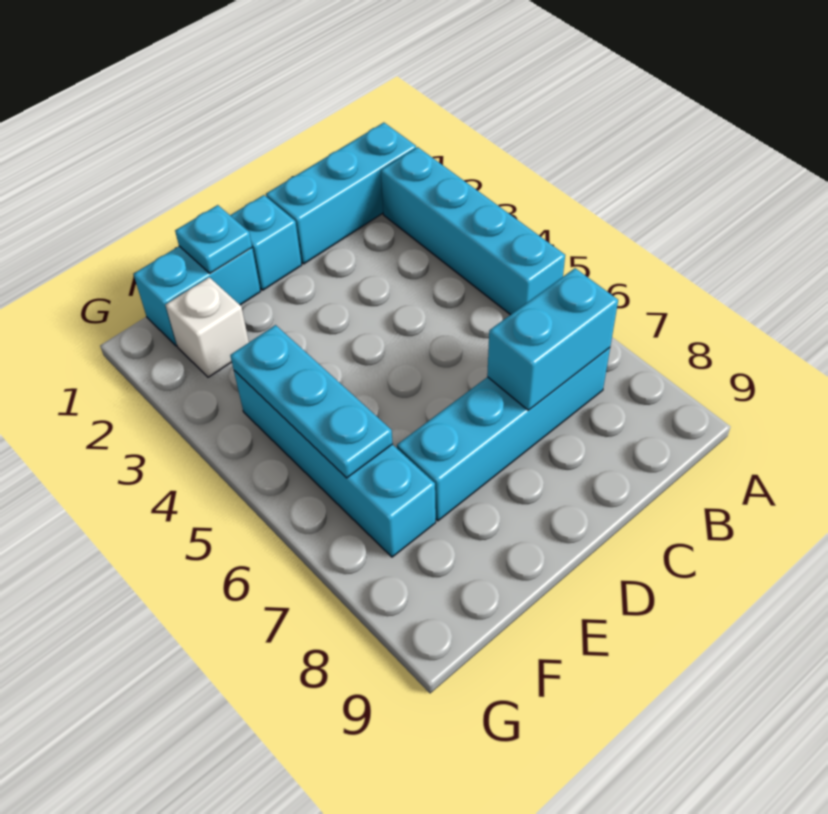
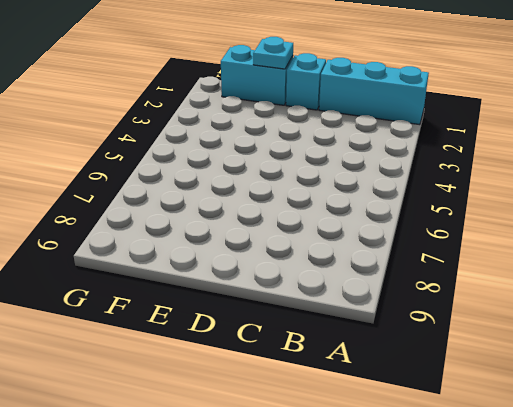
none -> cyan 1x4 brick [381,147,565,315]
none -> cyan 1x4 brick [397,348,610,521]

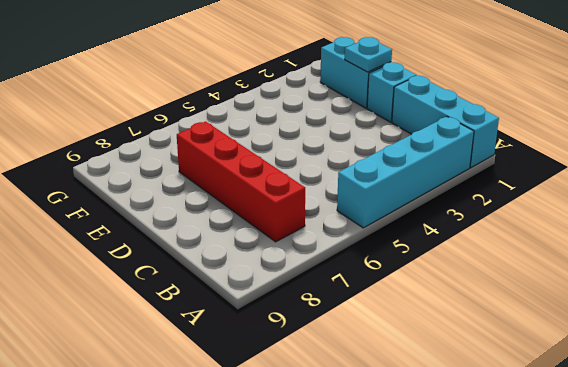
red 1x4 brick [177,122,305,242] -> cyan 1x4 brick [397,348,610,521]
none -> white 1x1 brick [165,277,249,377]
none -> cyan 1x4 brick [234,371,436,557]

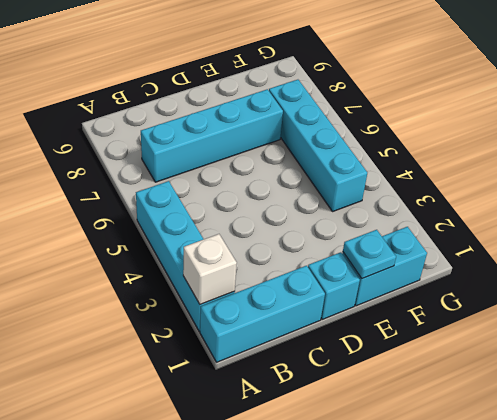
white 1x1 brick [183,234,237,304] -> white 1x1 brick moved to [165,277,249,377]
none -> cyan 1x2 brick [487,268,618,410]
none -> cyan 1x3 plate [230,325,393,478]

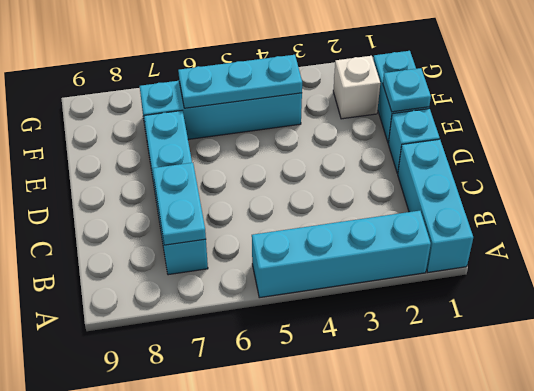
cyan 1x2 plate [153,163,206,245] -> cyan 1x2 brick [487,268,618,410]

